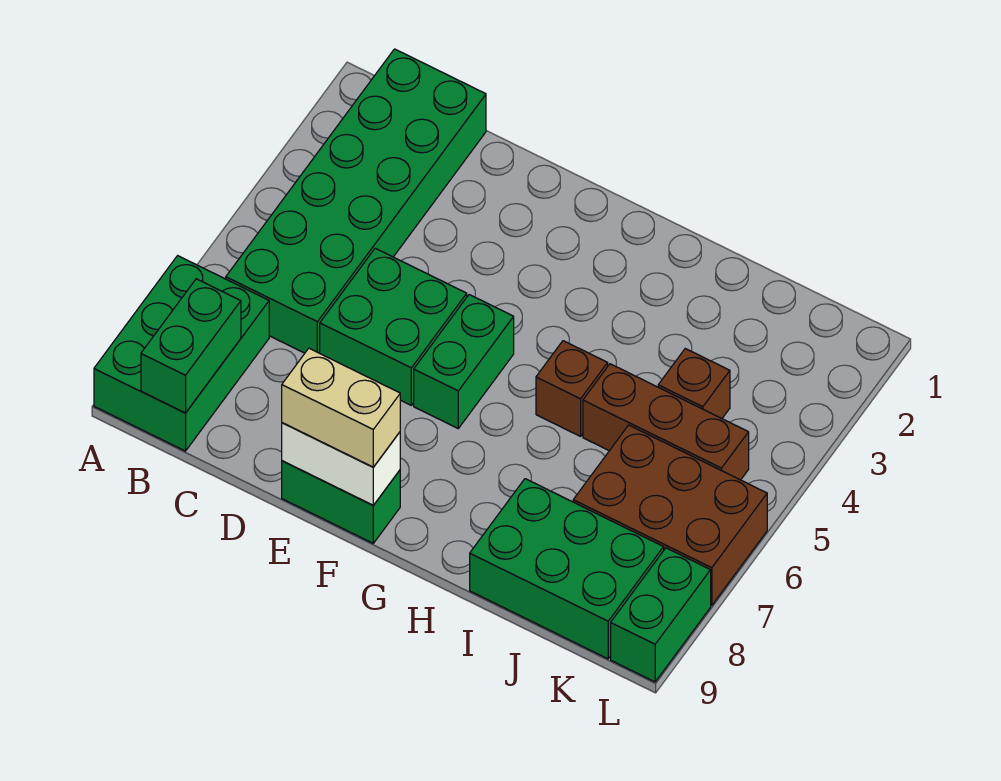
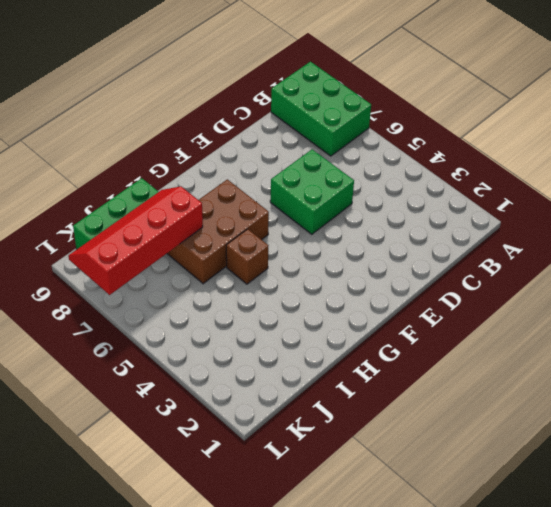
brown 2x3 brick [167,179,269,284] -> brown 2x3 brick moved to [573,425,767,605]
red 2x4 slope [68,186,203,295] -> none
none -> green 2x6 brick [226,49,486,353]
none -> green 1x2 brick [282,461,400,543]
none -> green 1x2 brick [414,295,514,428]

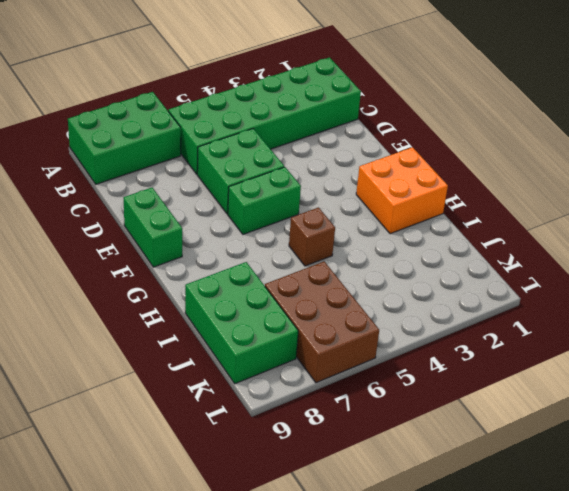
orange 2x2 brick [356,147,448,234] -> none
none -> brown 1x3 brick [583,364,749,480]
none -> brown 1x1 brick [658,349,730,418]
none -> green 1x2 brick [611,548,711,682]

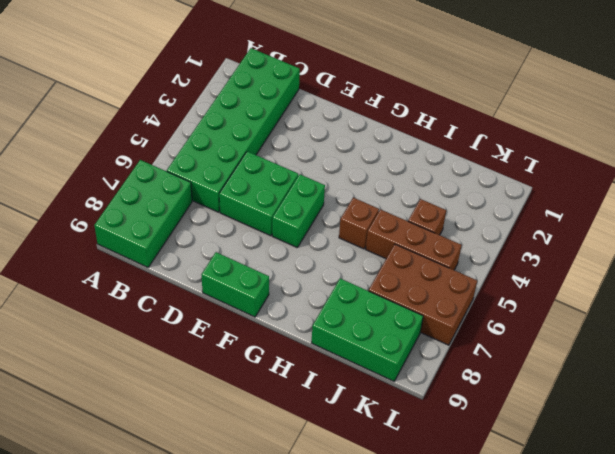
none -> green 1x2 brick [611,548,711,682]
none -> green 1x2 brick [141,279,241,413]
none -> white 1x2 brick [282,423,400,505]

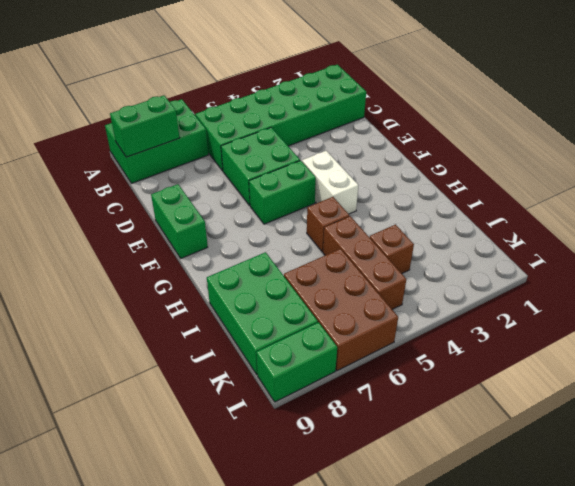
white 1x2 brick [302,151,358,214] -> white 1x2 brick moved to [282,423,400,505]
none -> tan 1x2 brick [282,348,400,467]

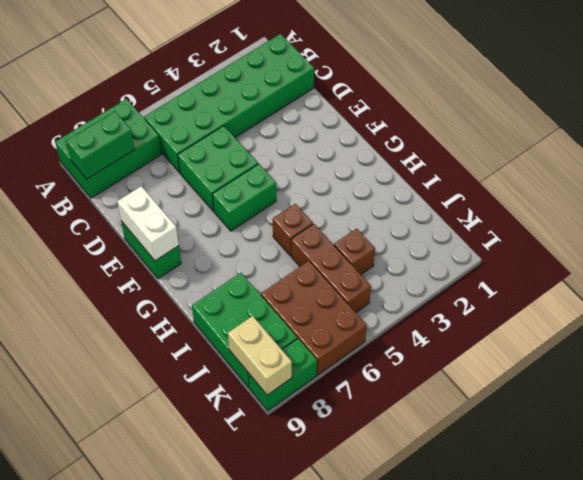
tan 1x2 brick [228,316,292,395] -> tan 1x2 brick moved to [282,348,400,467]

